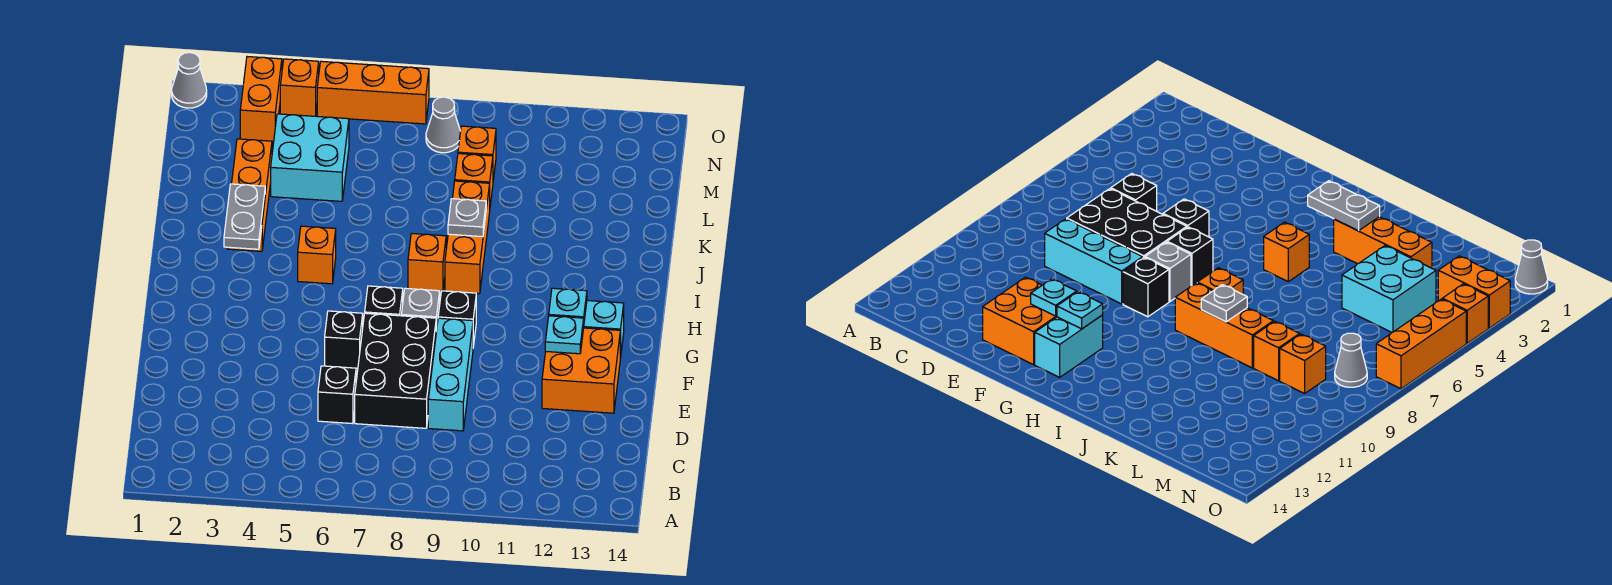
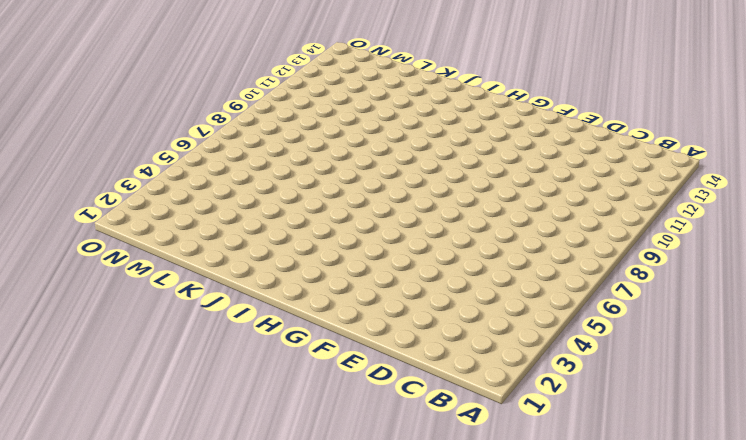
none -> black 1x1 brick [318,366,356,424]
none -> black 2x3 brick [355,313,436,428]
none -> cyan 1x3 brick [428,318,473,431]

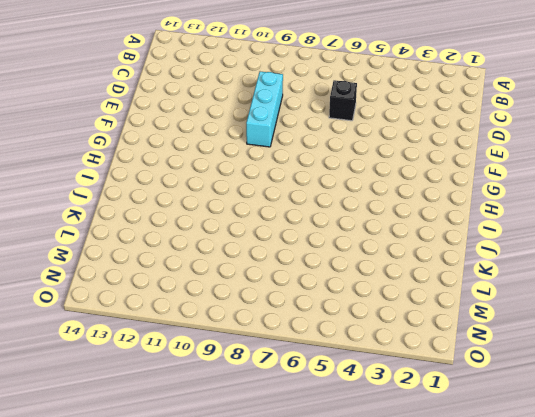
none -> black 2x3 brick [355,313,436,428]
none -> orange 2x2 brick [542,328,620,413]
none -> black 1x1 brick [325,311,363,369]

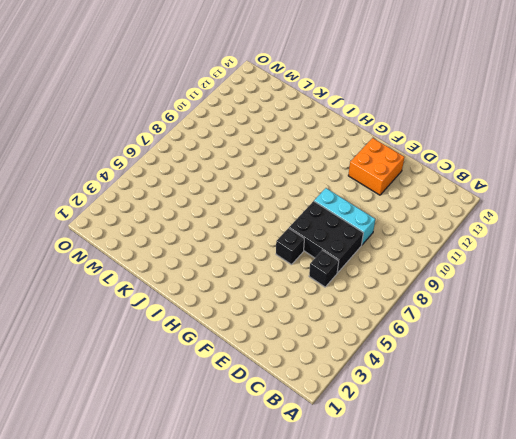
none -> black 1x1 brick [365,286,403,316]
none -> grey 1x1 brick [401,288,440,331]
none -> black 1x1 brick [438,291,476,347]

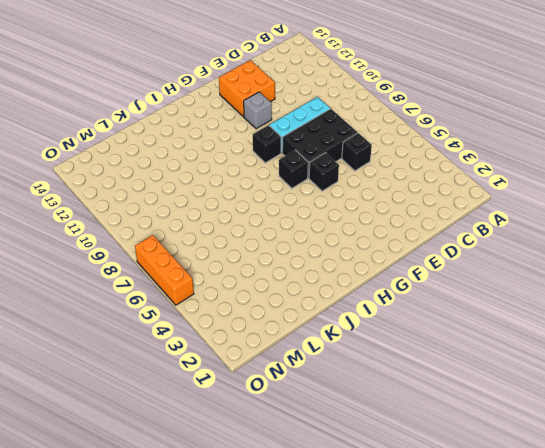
grey 1x1 brick [244,92,272,129] -> grey 1x1 brick moved to [401,288,440,331]
none -> cyan 1x2 brick [584,301,624,358]
none -> orange 1x1 brick [298,226,336,284]
none -> orange 1x1 brick [408,233,446,291]

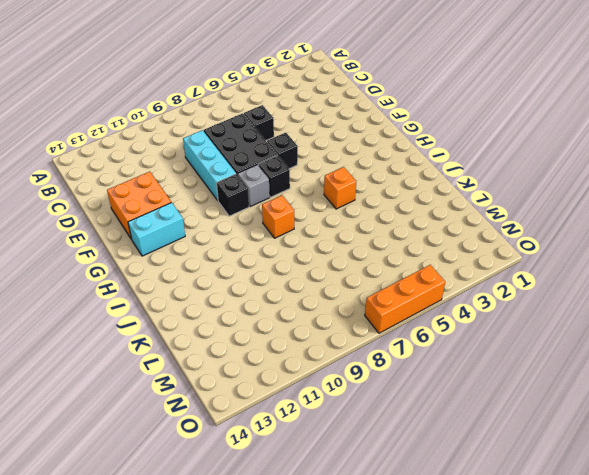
none -> orange 1x3 brick [445,181,490,294]
none -> orange 1x3 brick [227,139,272,251]
none -> cyan 2x2 brick [271,114,349,201]

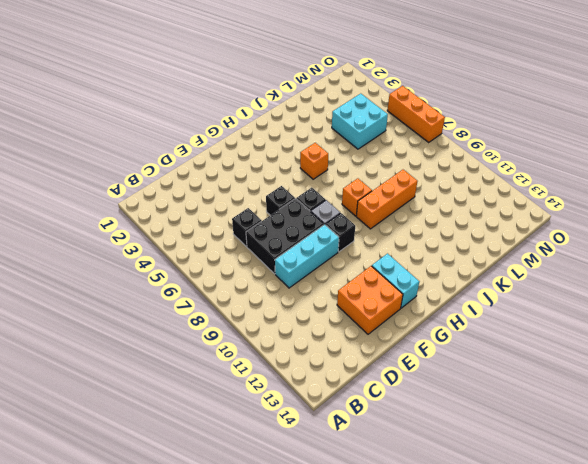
none -> orange 1x3 brick [227,139,272,251]
none -> orange 1x1 brick [455,154,493,205]
none -> orange 1x1 brick [458,126,496,180]

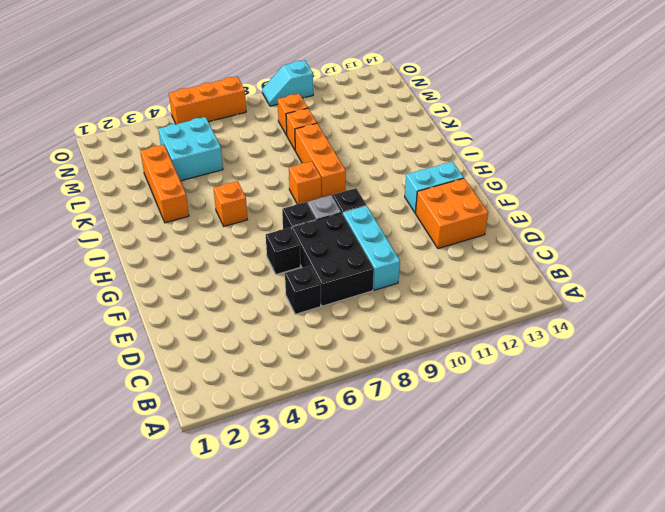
cyan 1x2 slope [262,60,313,106] -> none
none -> orange 1x2 brick [240,57,282,142]
none -> grey 1x1 cone [426,97,460,153]
none -> grey 1x1 cone [172,52,207,108]

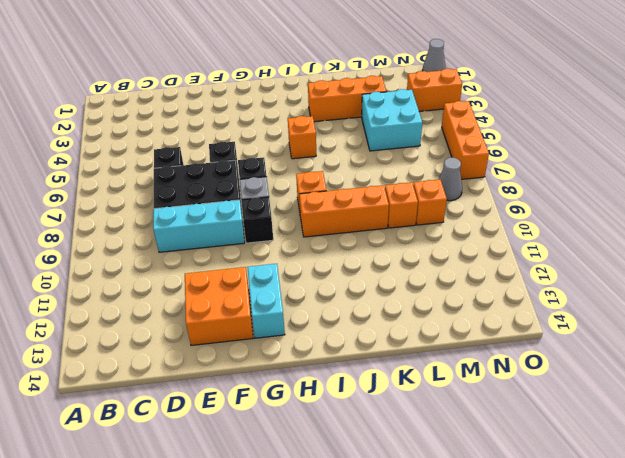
none -> orange 1x1 brick [280,59,319,116]
none -> cyan 1x1 plate [545,316,584,354]
none -> cyan 1x1 plate [549,288,587,320]

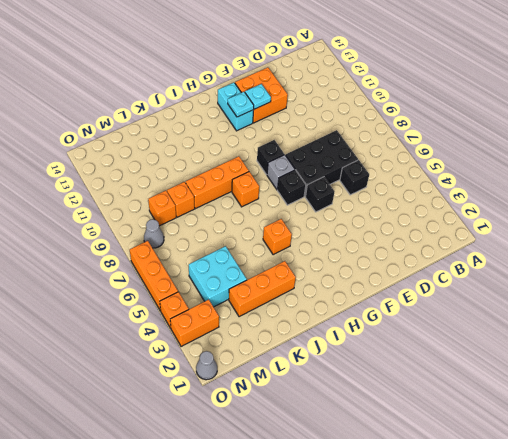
none -> cyan 1x3 brick [428,318,473,431]
none -> grey 1x2 plate [224,184,265,249]
none -> grey 1x1 plate [448,199,486,237]

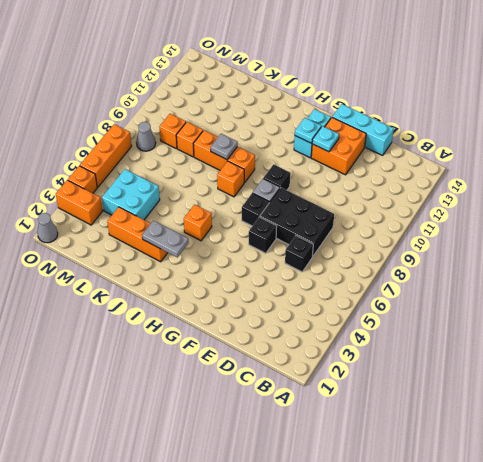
cyan 1x3 brick [332,104,394,155] -> cyan 1x3 brick moved to [428,318,473,431]

